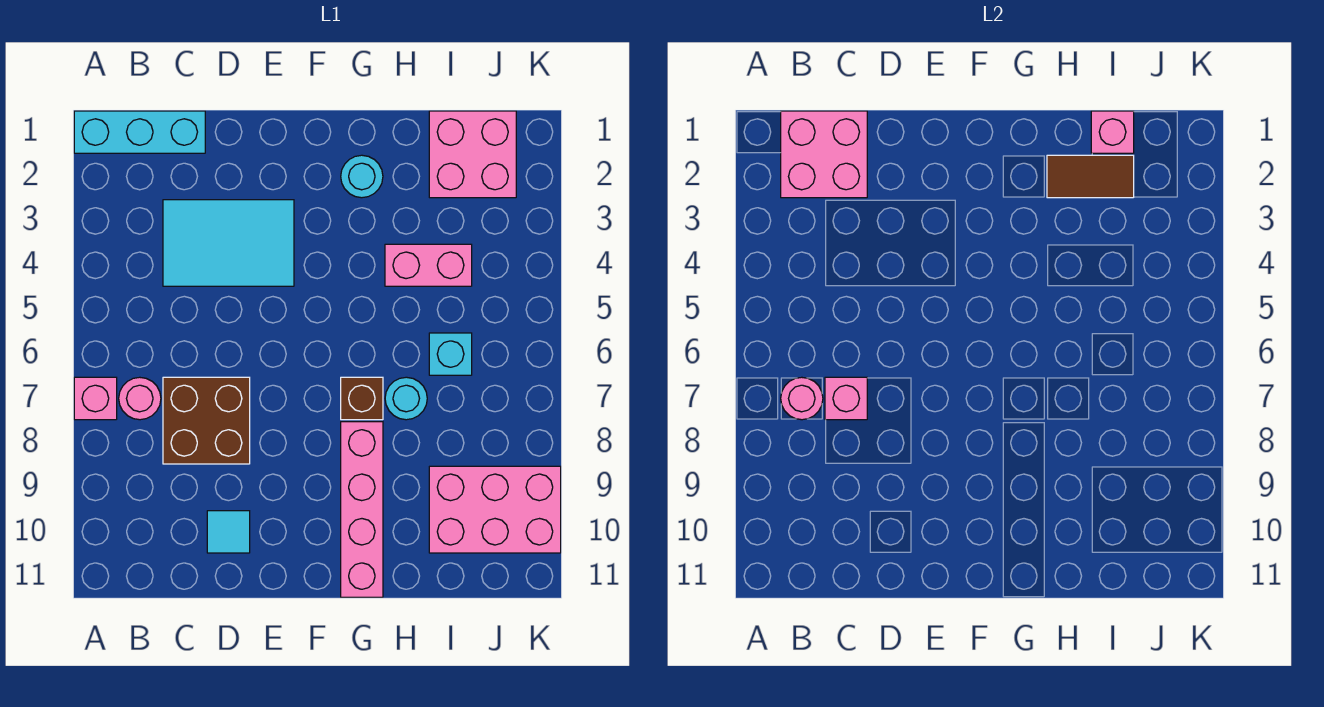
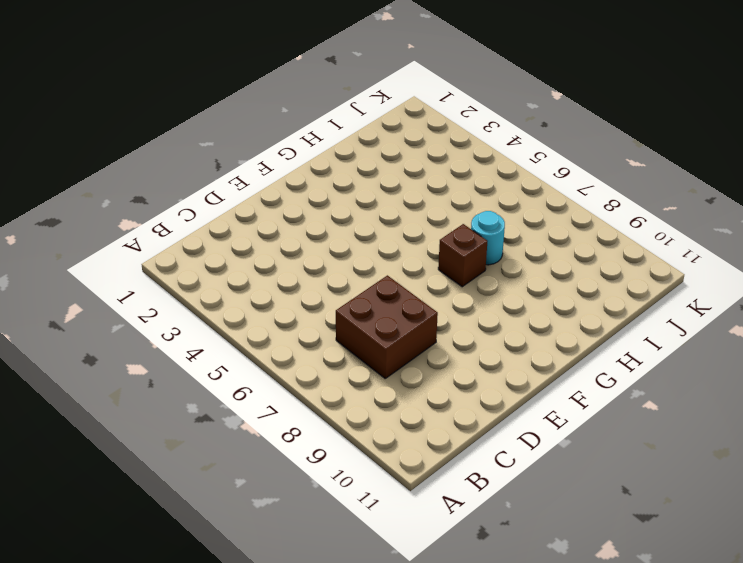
none -> cyan 1x3 brick [74,111,205,153]
none -> pink 1x1 brick [74,377,117,420]
none -> pink 1x1 round brick [119,377,161,420]

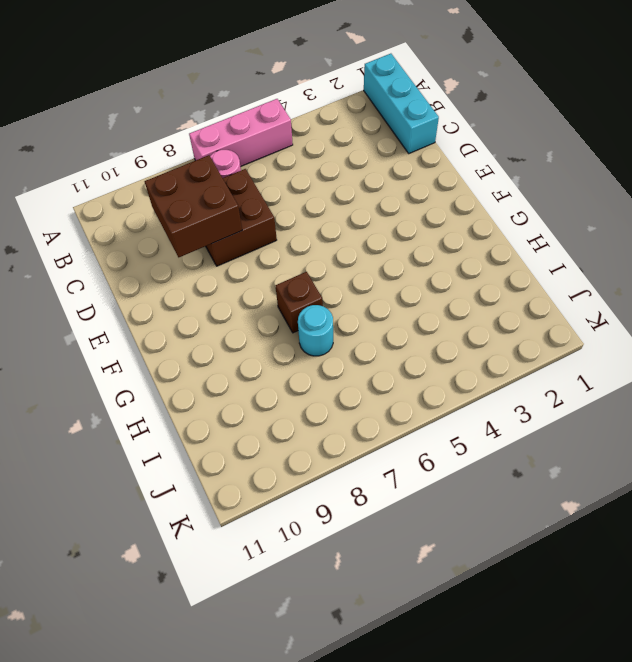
pink 1x3 brick [189,99,293,167] -> pink 1x1 brick [74,377,117,420]
brown 2x2 brick [145,155,242,257] -> none
none -> cyan 2x3 tile [163,200,294,286]
none -> cyan 1x1 tile [207,511,250,553]
none -> cyan 1x1 round brick [341,155,383,198]

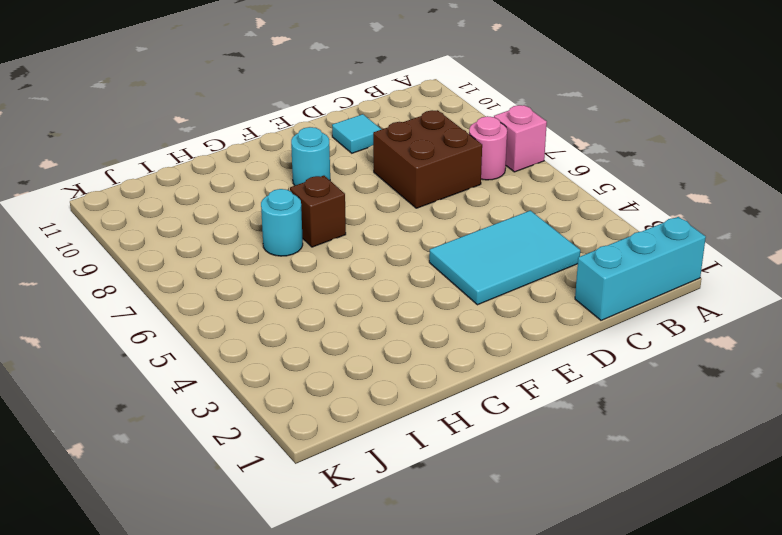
cyan 1x1 round brick [291,127,330,185] -> cyan 1x1 round brick moved to [341,155,383,198]
none -> pink 1x4 brick [341,422,383,597]
none -> pink 1x2 brick [385,244,472,286]
none -> pink 2x2 brick [429,111,516,198]

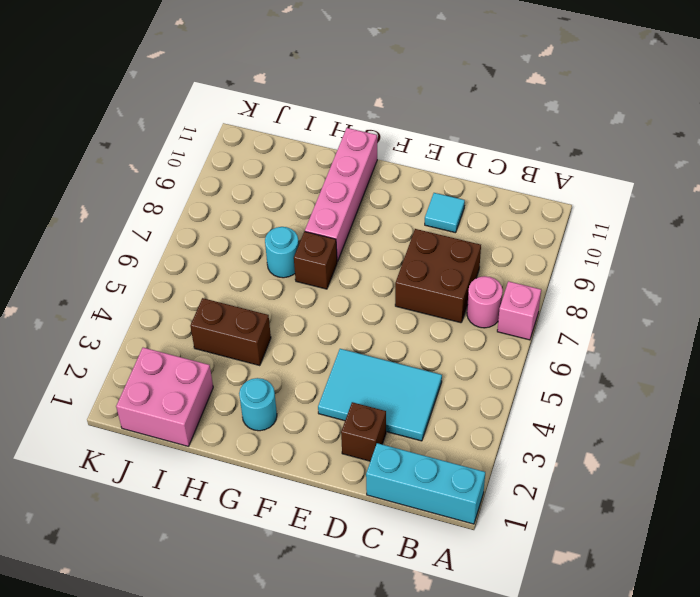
brown 1x1 brick [341,402,386,461] -> none
brown 1x2 brick [190,298,271,366] -> pink 1x2 brick [385,244,472,286]
none -> cyan 1x1 brick [429,333,472,375]
none -> pink 2x3 brick [429,466,561,553]
none -> pink 2x2 brick [781,111,867,198]

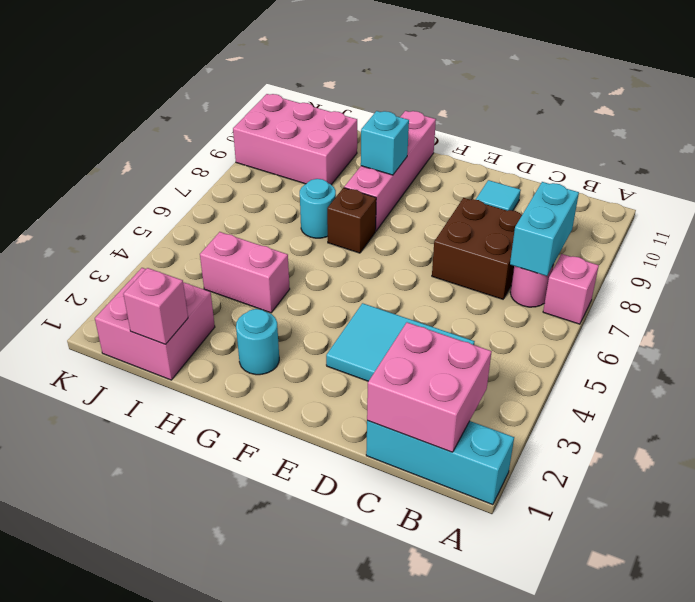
cyan 1x2 brick [510,182,579,276] -> pink 1x1 round brick [781,377,823,420]
cyan 1x1 brick [361,111,409,175] -> cyan 1x1 brick moved to [429,333,472,375]
none -> pink 1x1 brick [825,377,867,420]
none -> brown 1x2 tile [1047,155,1134,198]

